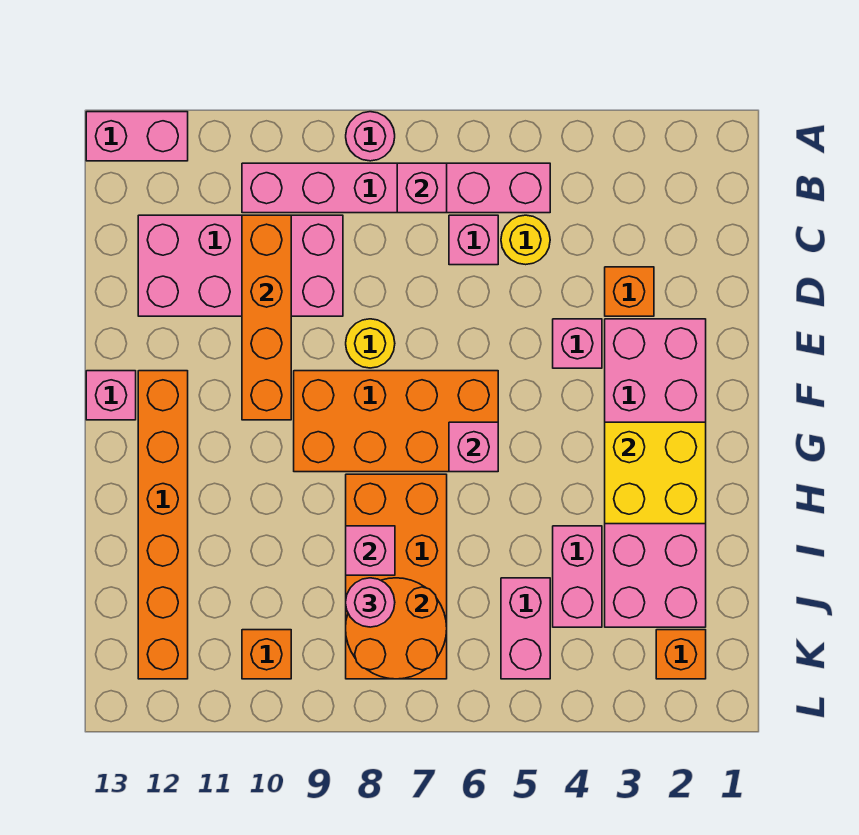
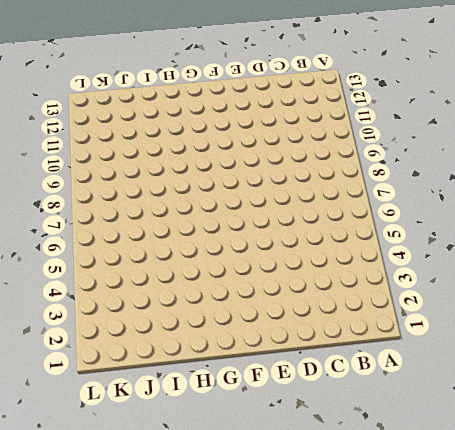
none -> pink 1x1 round brick [346,112,395,161]
none -> pink 1x2 brick [86,112,188,161]
none -> pink 1x6 brick [242,163,550,213]

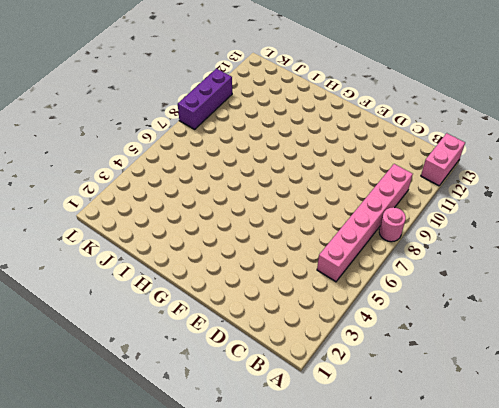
purple 1x3 brick [178,69,232,129] -> none
none -> yellow 1x1 round brick [501,215,550,265]
none -> pink 1x1 brick [449,215,498,265]
none -> pink 2x4 brick [138,215,343,316]

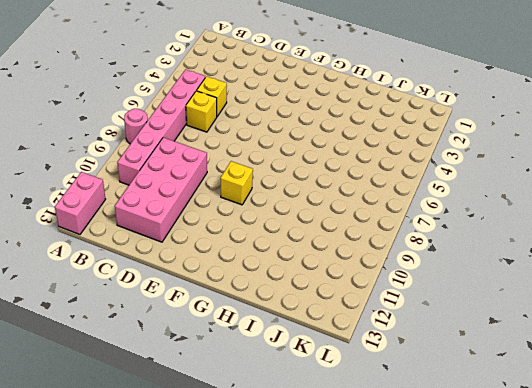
yellow 1x1 brick [197,76,227,117] -> yellow 1x1 round brick [501,215,550,265]
yellow 1x1 brick [186,91,217,132] -> pink 1x1 brick [449,215,498,265]
yellow 1x1 brick [221,161,253,205] -> orange 2x4 brick [294,371,498,472]
none -> orange 1x1 brick [605,267,654,316]
none -> pink 2x6 brick [605,319,706,627]
none -> pink 1x1 brick [553,319,602,368]

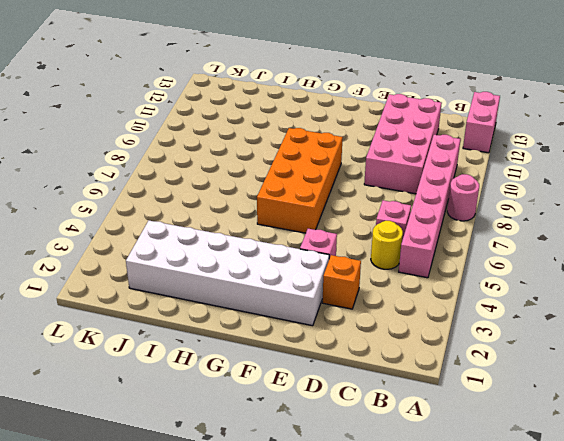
white 2x6 brick [126,220,329,326] -> pink 2x6 brick [605,319,706,627]
none -> yellow 1x1 round brick [346,319,395,368]
none -> orange 1x6 brick [138,371,188,679]
none -> pink 1x1 brick [86,371,136,420]

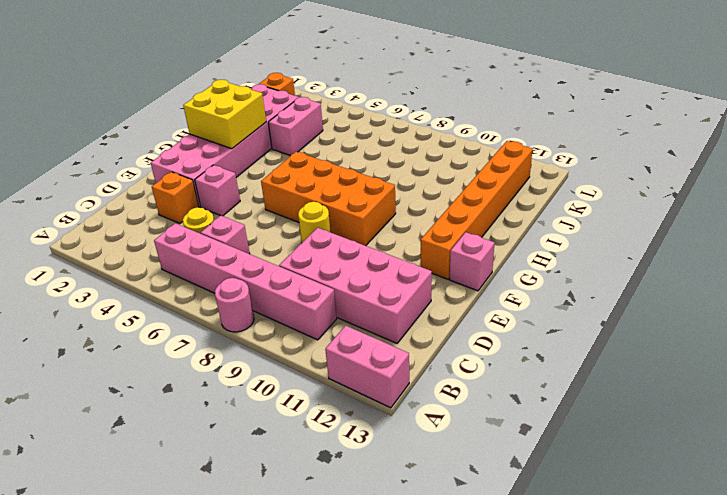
none -> orange 2x4 brick [346,474,447,679]
none -> pink 1x2 brick [501,578,550,679]
none -> orange 1x1 brick [242,630,291,679]

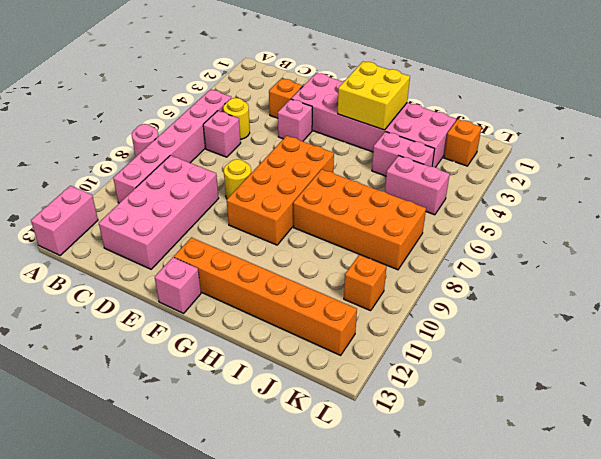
none -> pink 1x1 brick [397,163,447,213]
none -> orange 1x4 brick [242,215,291,420]
none -> pink 1x1 brick [449,422,498,472]

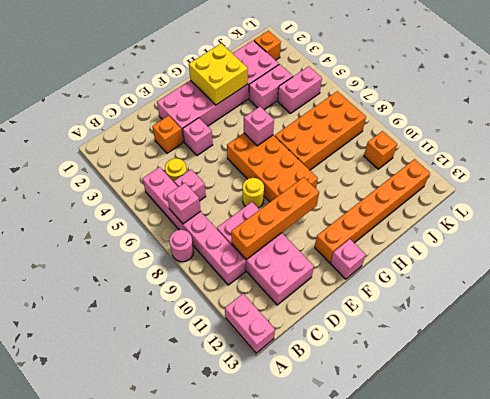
none -> pink 1x1 brick [346,526,395,575]
none -> orange 2x2 round brick [346,578,447,679]
none -> pink 1x1 round brick [346,578,395,627]

